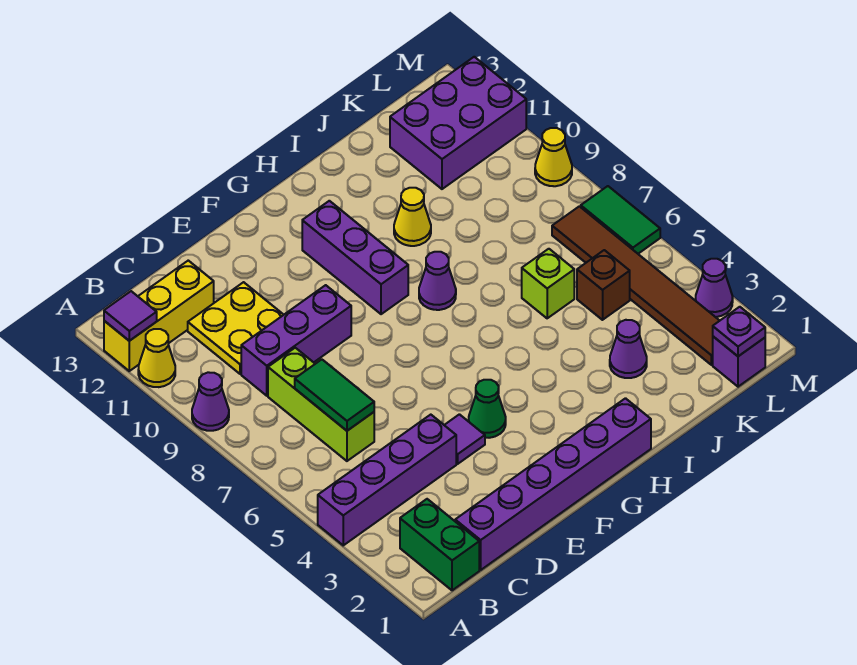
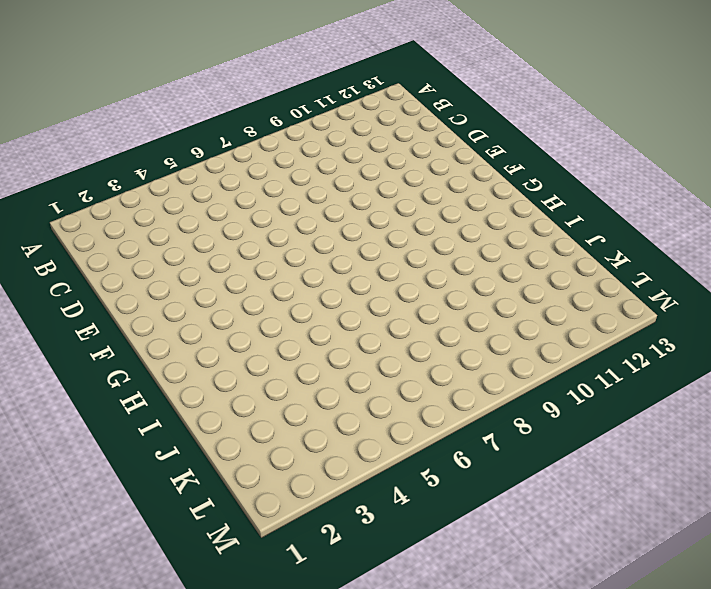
none -> purple 1x4 brick [318,415,456,545]
none -> purple 1x1 cone [192,372,229,431]
none -> yellow 1x1 cone [138,329,175,387]

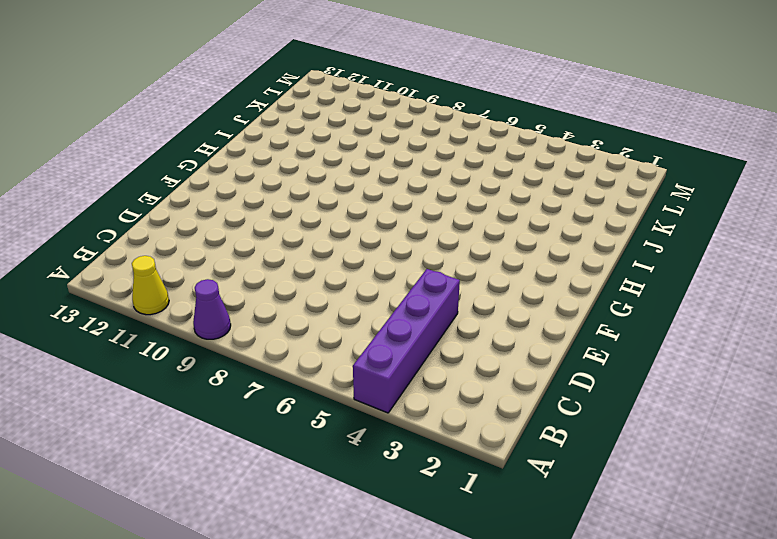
none -> yellow 1x3 brick [104,261,214,371]
none -> green 1x2 brick [400,499,479,590]
none -> purple 1x6 brick [455,398,651,570]

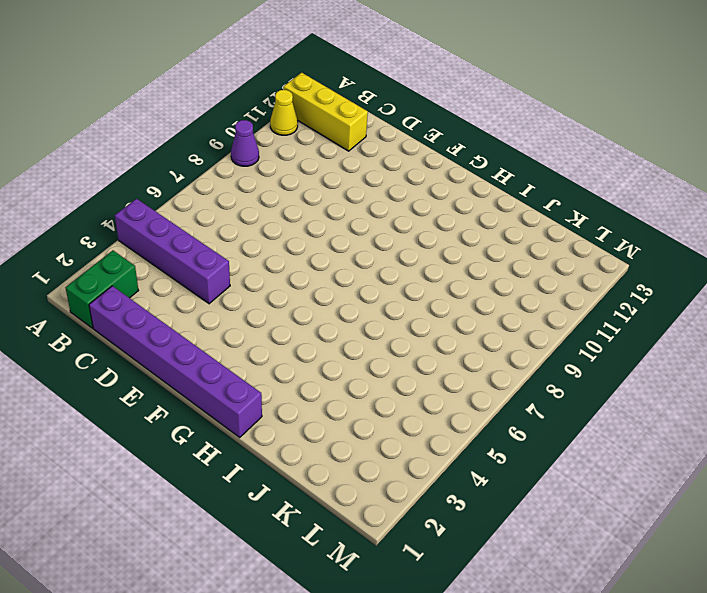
none -> lime 1x3 brick [268,348,374,461]
none -> purple 1x3 brick [241,285,351,396]
none -> yellow 2x2 plate [188,282,283,374]

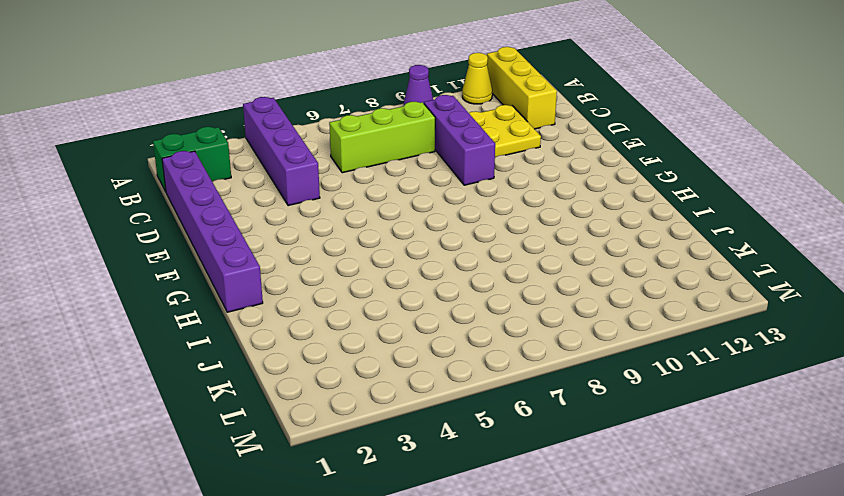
none -> purple 1x1 tile [445,414,485,464]
none -> green 1x1 cone [469,380,506,438]
none -> purple 1x3 brick [302,201,408,314]

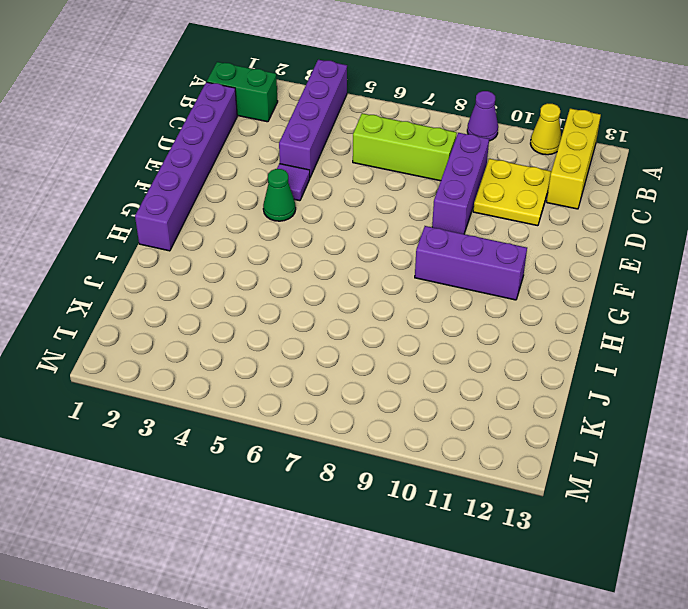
none -> purple 1x1 cone [419,252,456,310]
none -> yellow 1x1 cone [394,188,431,246]
none -> purple 1x1 cone [610,320,647,378]

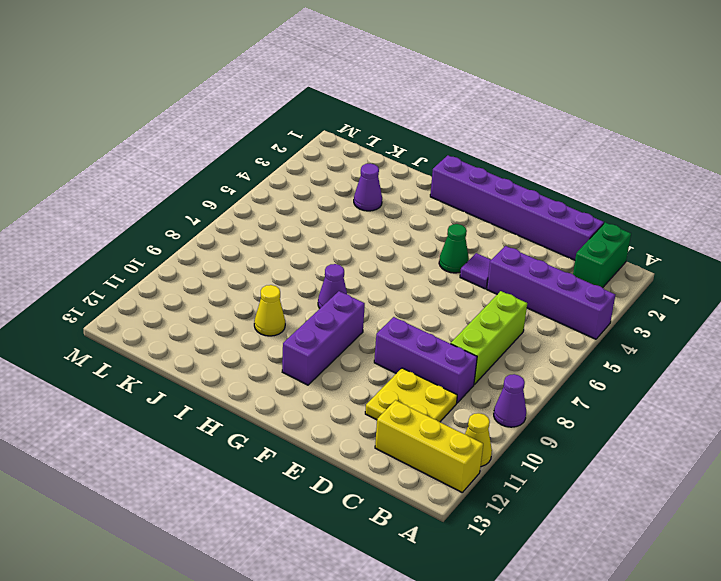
none -> lime 1x1 brick [522,249,574,318]
none -> brown 1x1 brick [577,250,630,320]
none -> purple 2x3 brick [390,57,526,189]

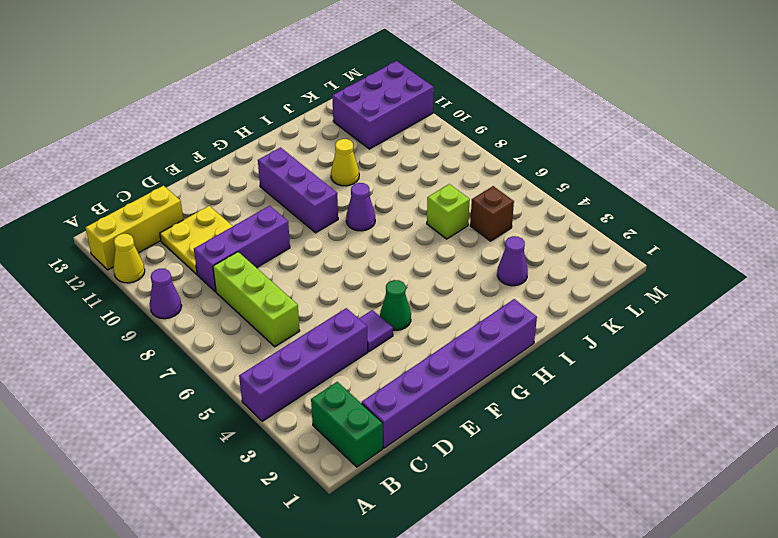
none -> purple 1x1 brick [713,337,765,387]
none -> brown 1x6 tile [552,206,720,365]
none -> purple 1x1 cone [696,259,733,317]

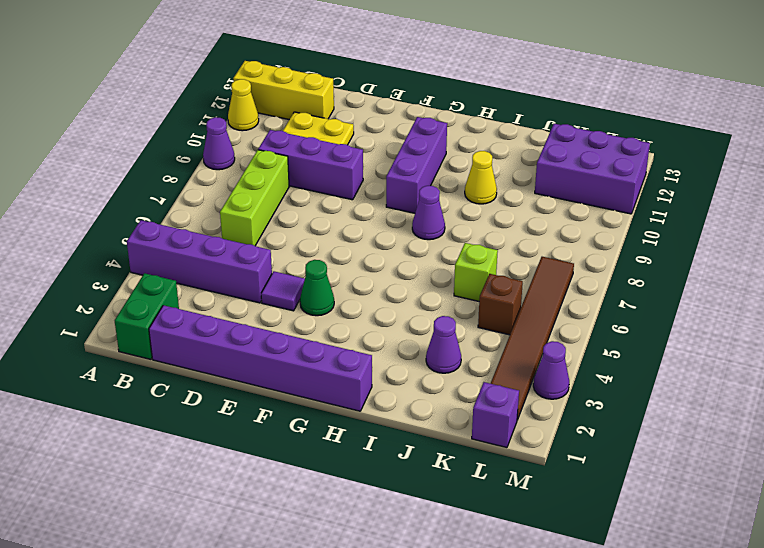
none -> green 1x2 tile [581,186,660,254]
none -> yellow 1x1 cone [535,128,572,186]
none -> purple 1x1 tile [104,291,157,341]

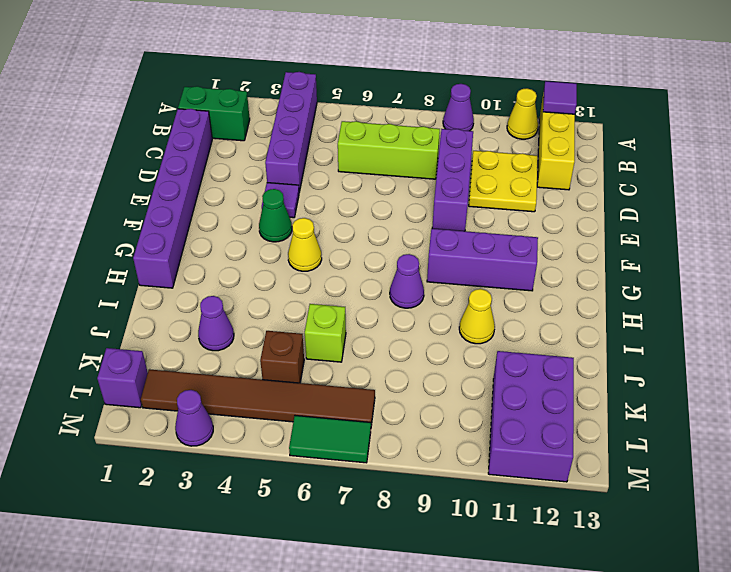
yellow 1x1 cone [288,218,322,271] -> yellow 1x1 cone moved to [535,128,572,186]
none -> green 1x2 tile [295,360,374,431]
none -> purple 1x1 plate [713,307,765,356]

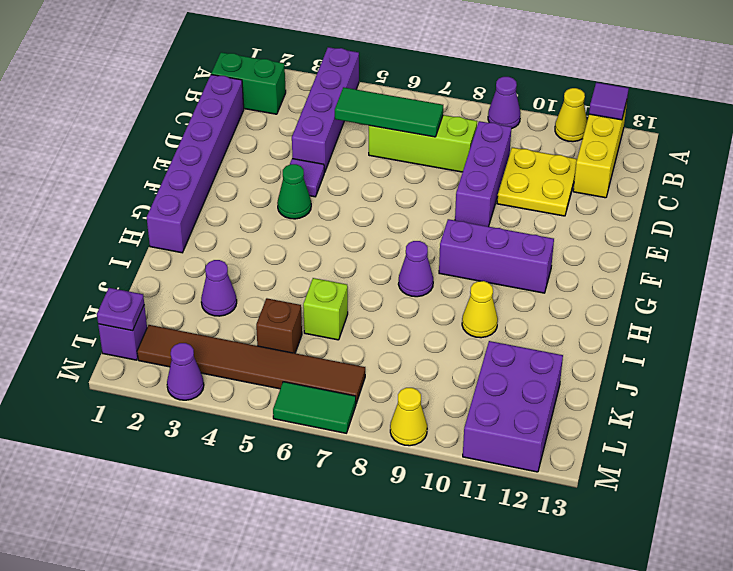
green 1x3 tile [335,87,443,137] -> green 1x2 tile [295,360,374,431]

